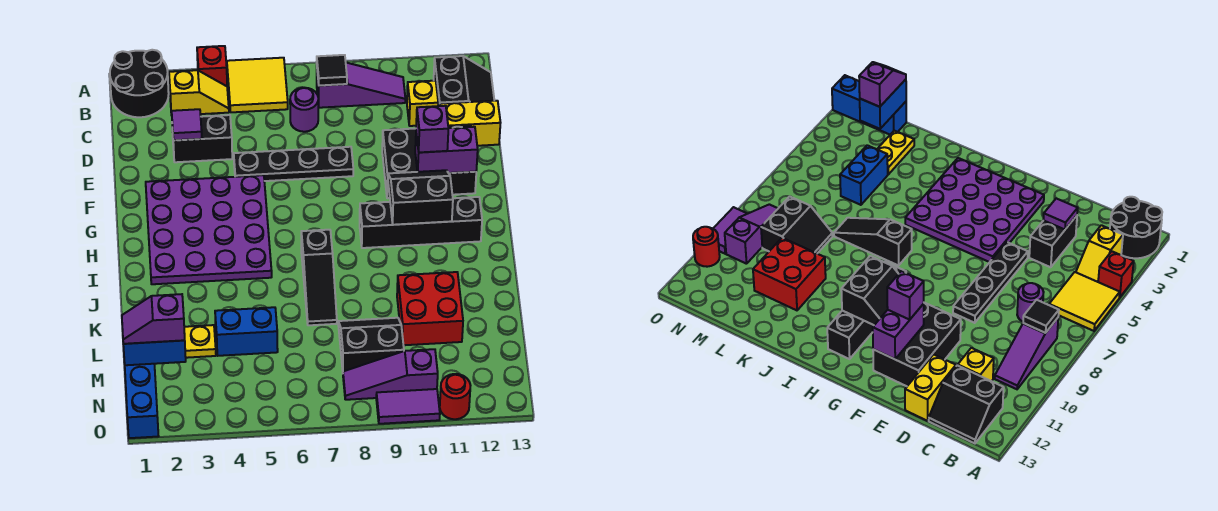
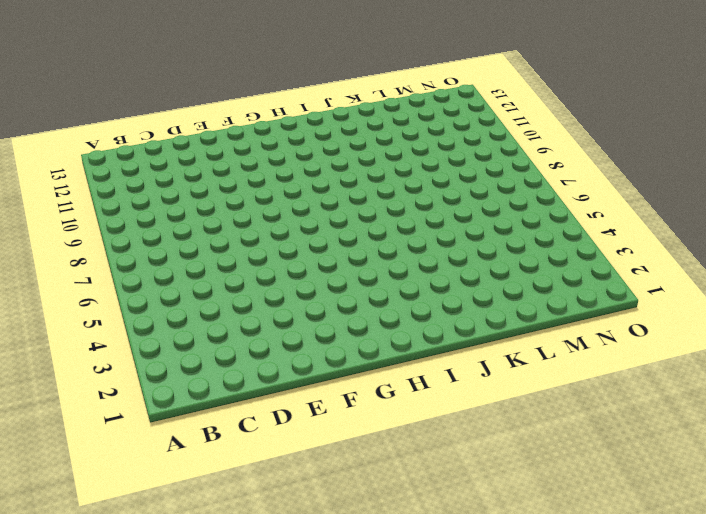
none -> black 2x2 round brick [110,50,169,117]
none -> red 1x1 brick [197,46,227,86]
none -> yellow 2x2 tile [227,58,288,112]
none -> yellow 1x2 slope [169,70,229,115]

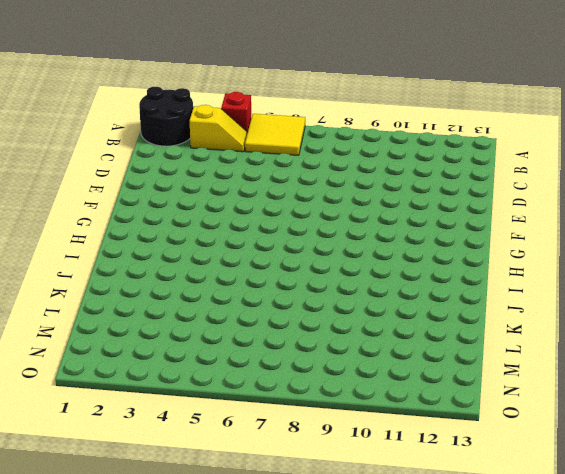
none -> purple 1x3 slope [317,63,405,108]
none -> black 2x2 slope [434,56,494,106]
none -> purple 1x1 round brick [290,88,318,132]
none -> yellow 1x1 brick [407,81,438,126]

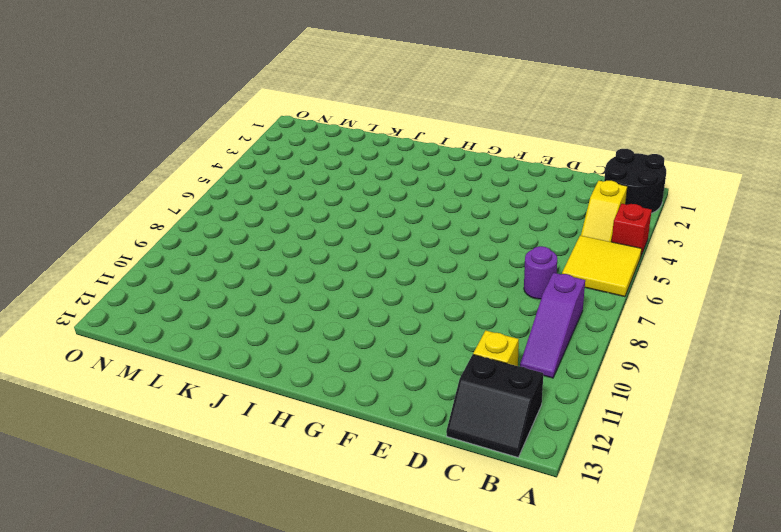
none -> black 1x2 brick [172,115,232,162]
none -> yellow 1x2 brick [440,101,500,146]
none -> black 1x4 plate [234,147,353,181]
none -> black 2x3 brick [382,126,476,198]

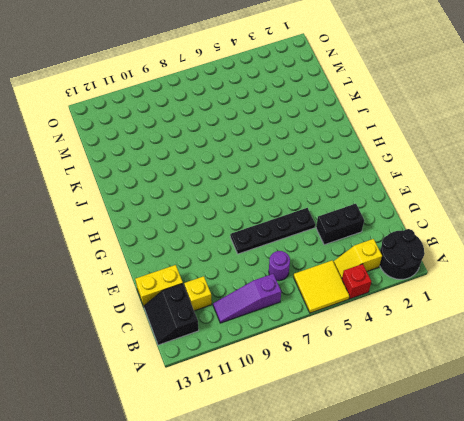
none -> black 2x3 brick [382,126,476,198]
none -> purple 4x4 plate [146,175,272,284]
none -> black 1x4 brick [360,197,482,248]
none -> black 1x3 slope [301,230,337,325]

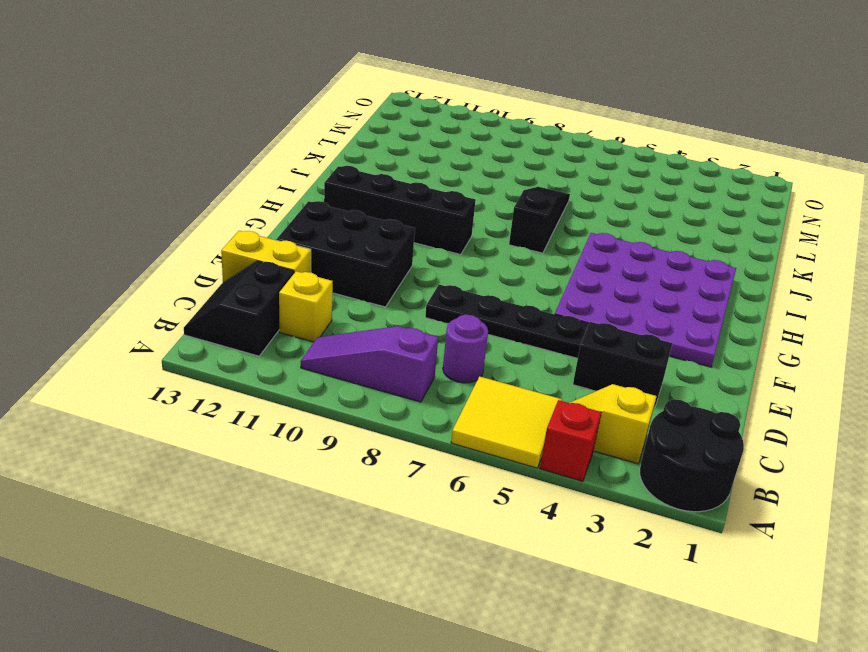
none -> red 2x2 brick [397,272,463,345]
none -> yellow 1x2 plate [184,325,216,358]
none -> blue 1x2 brick [215,307,278,356]
none -> black 2x2 slope [338,318,404,371]

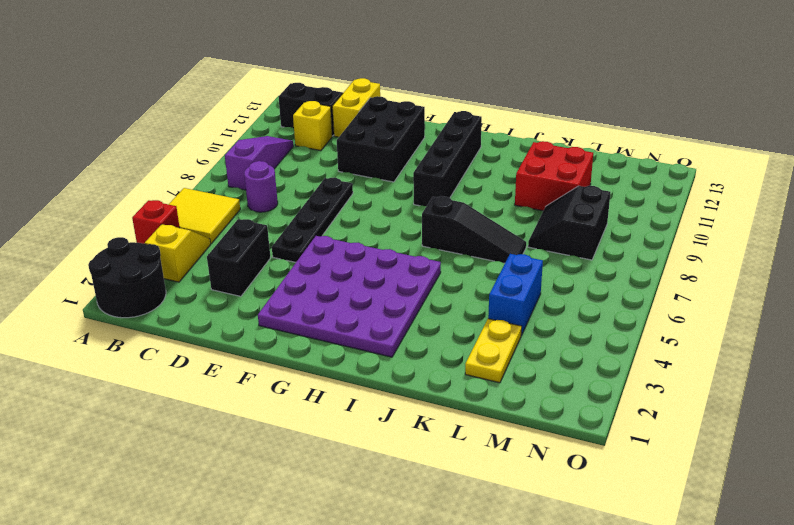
none -> blue 1x3 brick [125,364,158,438]
none -> purple 1x3 slope [343,349,438,400]
none -> purple 1x2 tile [376,389,440,424]
none -> red 1x1 round brick [440,374,471,419]

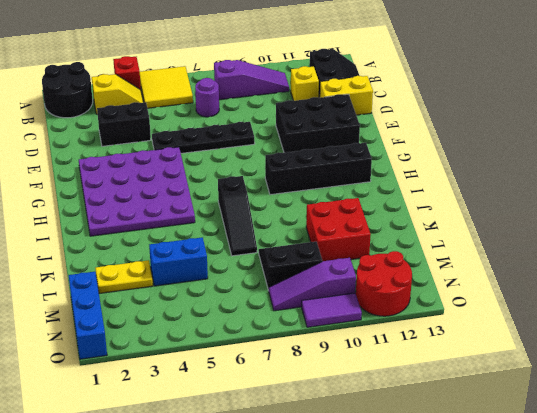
red 2x2 round brick [356,251,412,316] -> red 1x1 round brick [440,374,471,419]
none -> black 1x1 tile [317,55,347,86]
none -> purple 1x1 tile [172,109,202,140]
none -> purple 1x2 brick [415,127,478,173]
none -> black 2x2 slope [388,170,453,225]

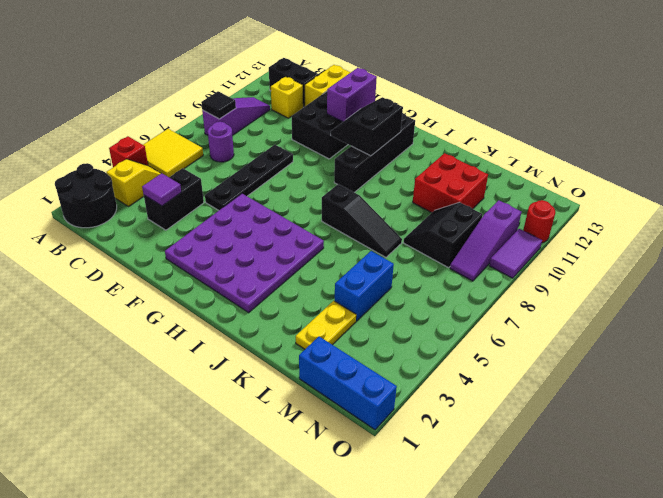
none -> blue 1x2 brick [123,340,186,365]
none -> purple 1x1 brick [416,106,448,152]
none -> purple 1x2 slope [122,294,185,344]

